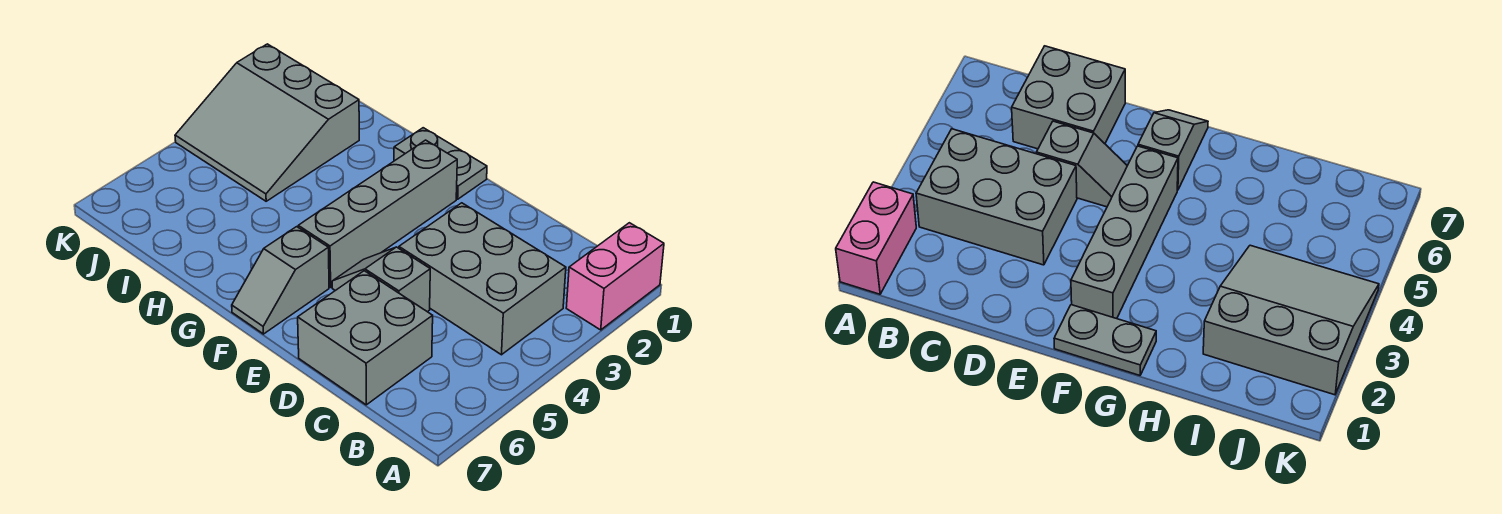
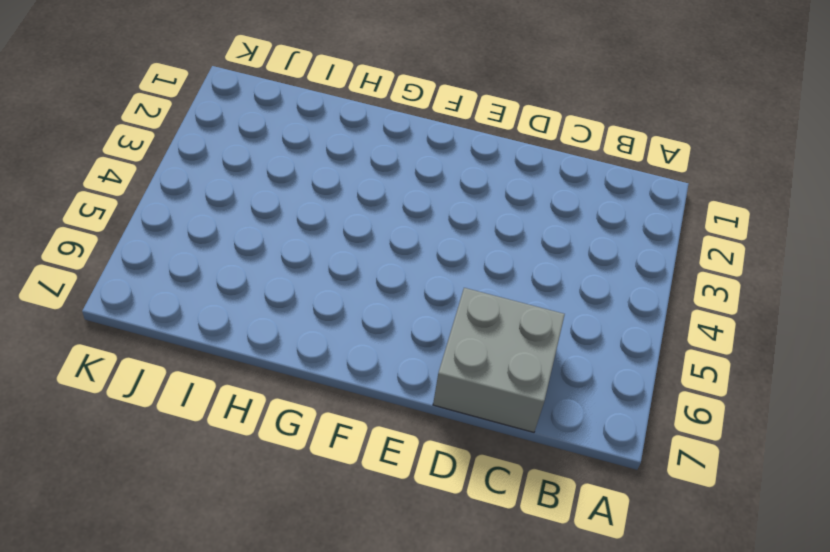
none -> pink 1x2 brick [566,223,664,330]
none -> grey 2x3 brick [399,203,566,355]

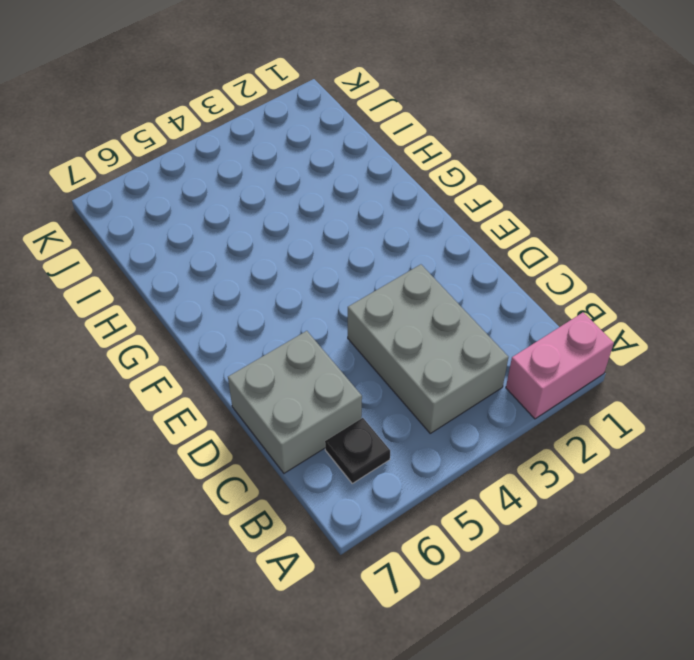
black 1x1 plate [325,418,390,483] -> none
none -> grey 1x2 slope [332,247,430,312]
none -> grey 1x2 plate [394,128,487,199]

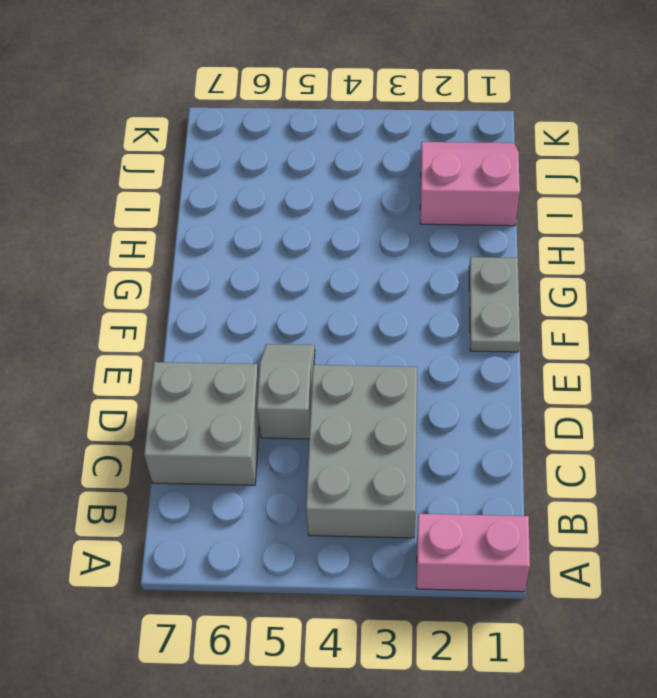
pink 2x2 slope [420,142,520,226] -> grey 3x3 slope [175,44,359,201]
none -> grey 1x4 brick [298,140,457,287]
none -> grey 1x2 slope [232,227,329,334]

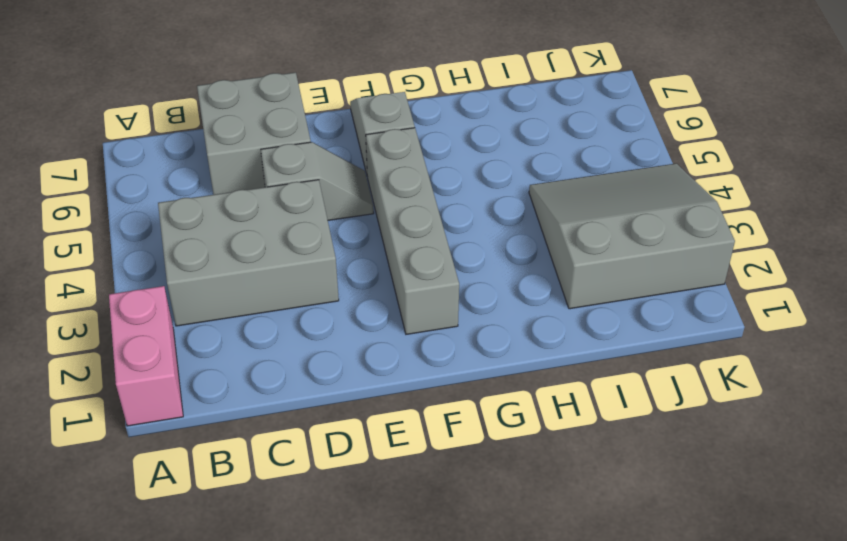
none -> grey 1x2 plate [394,128,487,199]

